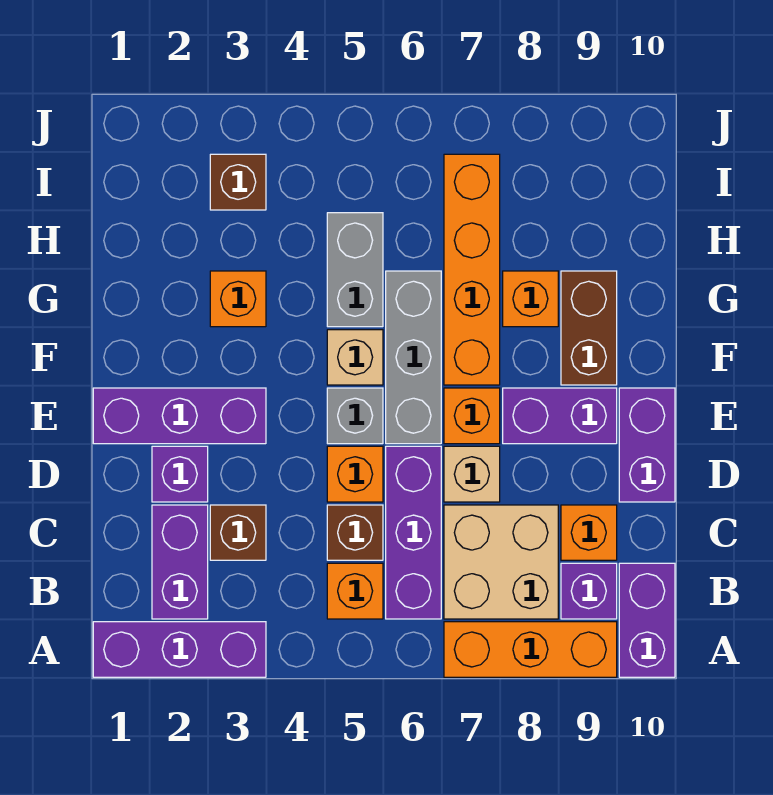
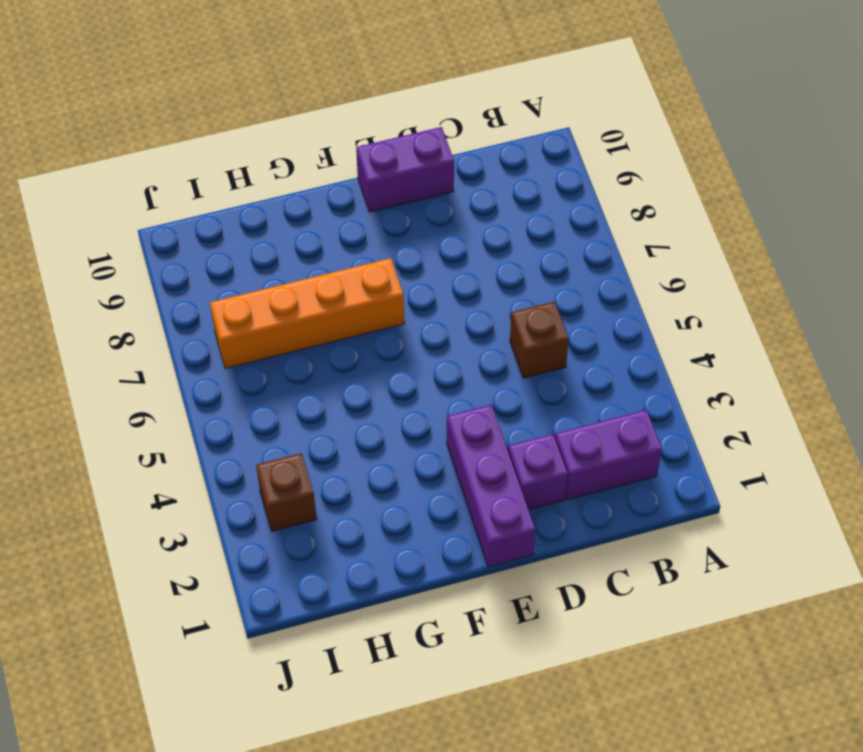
none -> purple 1x3 brick [93,622,266,677]
none -> orange 1x3 brick [444,622,617,677]
none -> purple 1x2 brick [619,563,675,677]

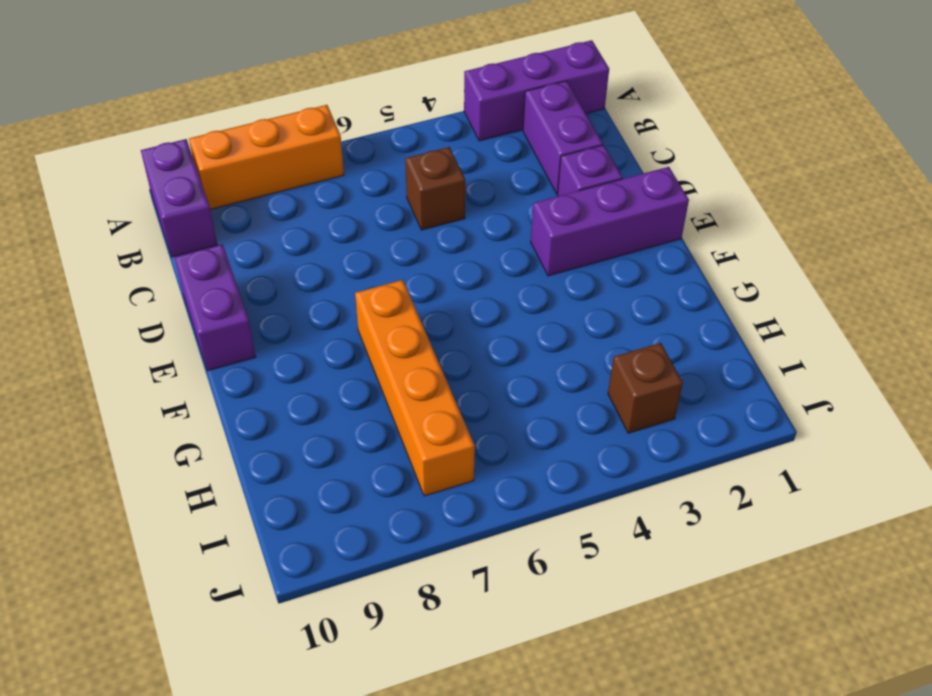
none -> orange 1x1 brick [327,563,383,619]
none -> purple 1x3 brick [386,446,441,619]
none -> tan 2x2 brick [444,505,558,619]

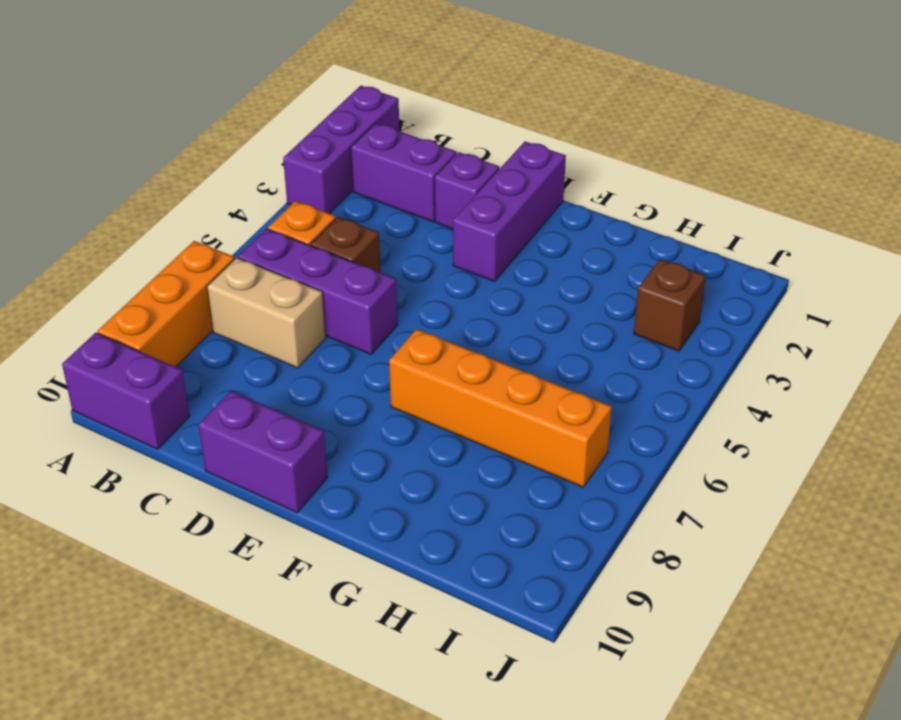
tan 1x2 brick [207,258,326,368] -> tan 2x2 brick [444,505,558,619]
none -> purple 1x1 brick [561,563,617,619]
none -> brown 1x1 brick [210,505,266,560]
none -> orange 1x1 brick [561,505,617,560]

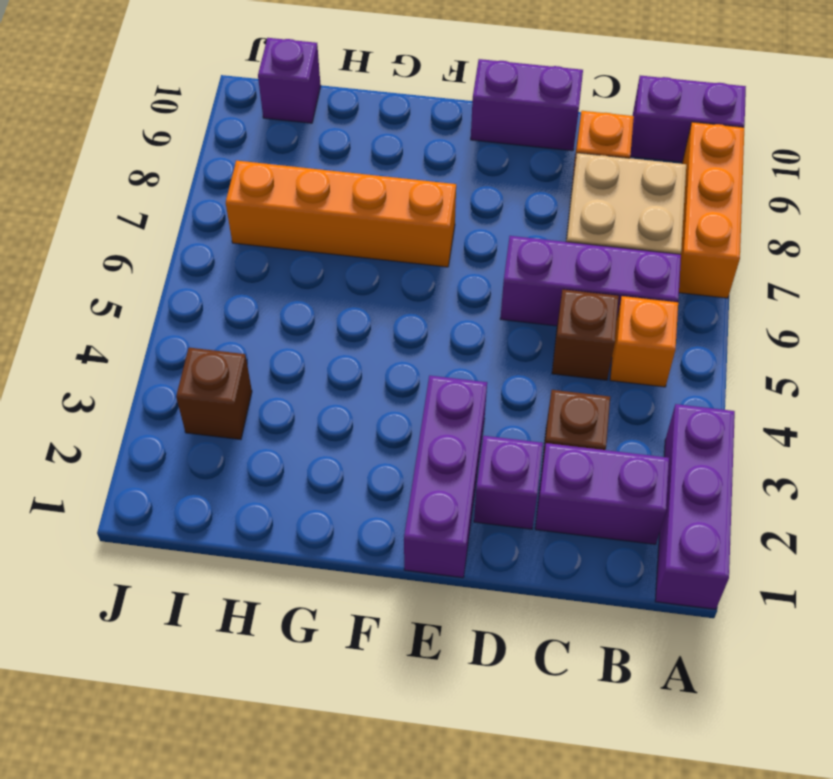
purple 1x1 brick [258,38,321,123] -> purple 1x1 brick moved to [561,563,617,619]
none -> orange 1x1 brick [327,446,383,502]
none -> tan 1x1 brick [444,446,500,502]
none -> grey 1x1 brick [327,388,383,444]

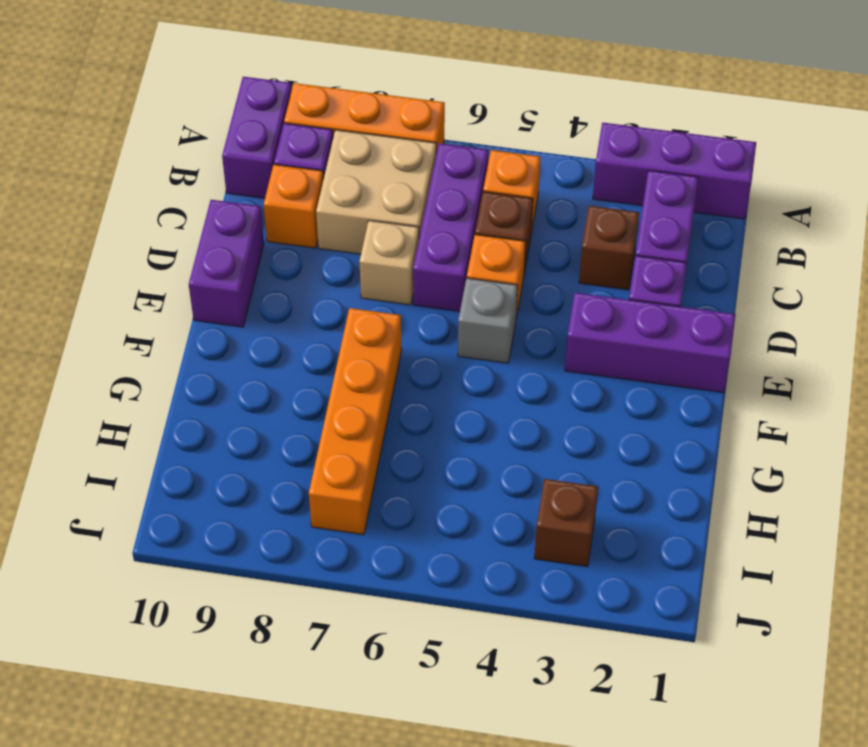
none -> grey 1x3 brick [386,271,441,444]
none -> orange 1x1 brick [444,388,500,444]
none -> purple 1x2 brick [503,388,617,444]

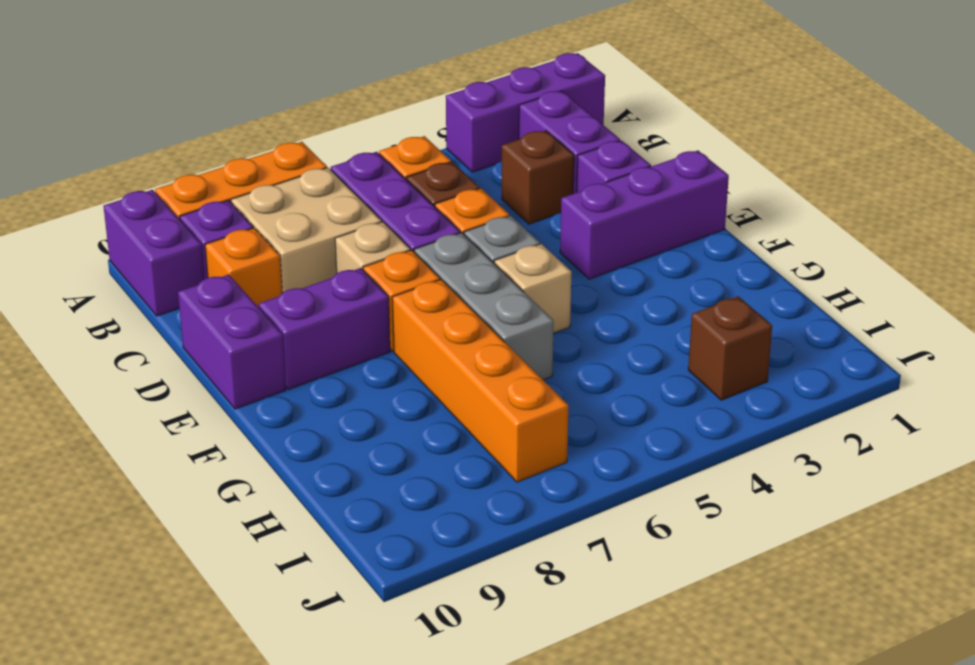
none -> brown 1x2 brick [561,271,617,385]
none -> orange 1x1 brick [210,271,266,327]
none -> grey 1x2 brick [327,213,383,327]

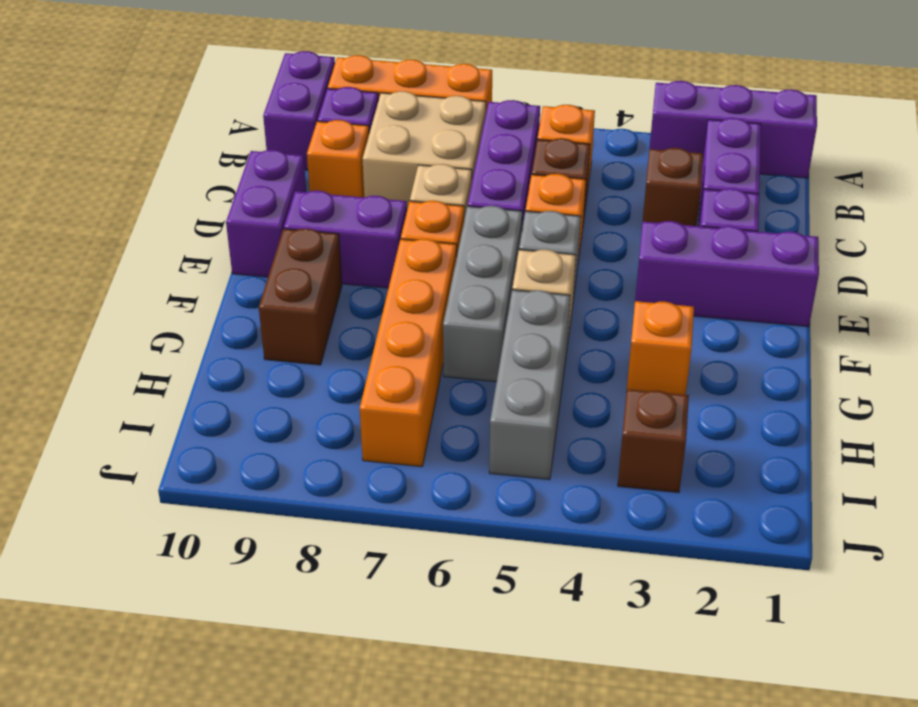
grey 1x3 brick [489,290,570,480] -> grey 1x2 brick [327,213,383,327]
none -> orange 1x1 brick [503,271,558,327]

